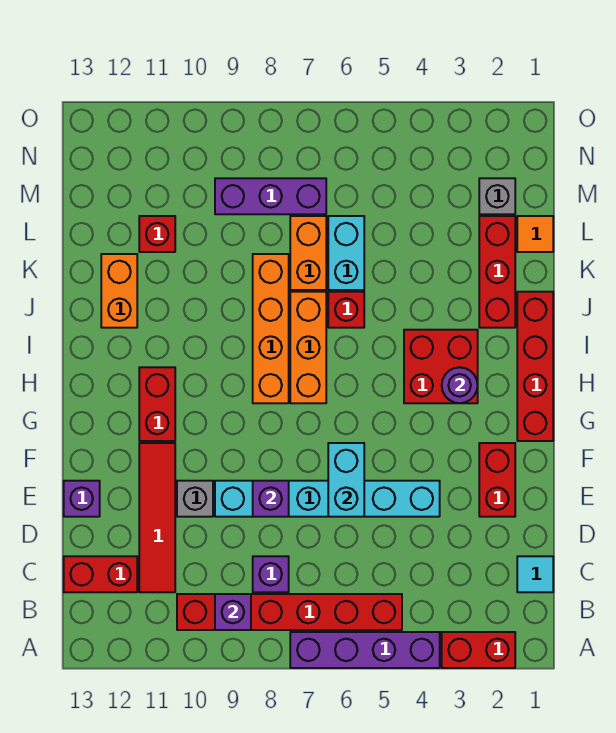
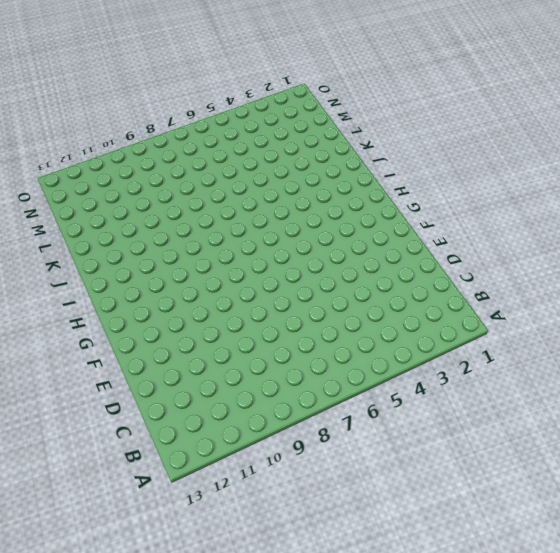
none -> red 1x2 brick [442,632,515,668]
none -> purple 1x4 brick [290,632,440,668]
none -> red 1x6 brick [177,594,402,630]

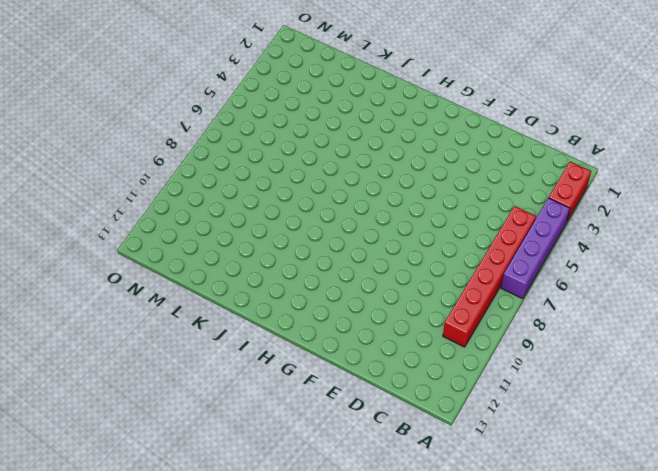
none -> cyan 1x1 tile [517,556,553,592]
none -> purple 1x1 brick [253,556,289,592]
none -> red 1x4 tile [139,443,175,592]

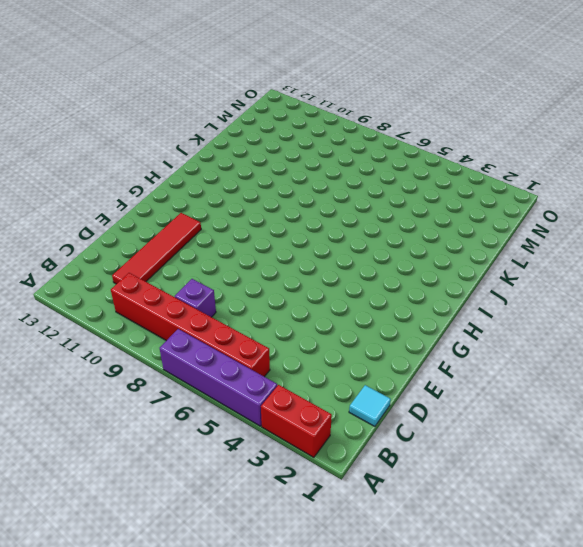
none -> red 1x2 brick [64,556,137,592]
none -> red 1x2 brick [479,443,515,517]
none -> cyan 1x6 brick [215,481,440,517]

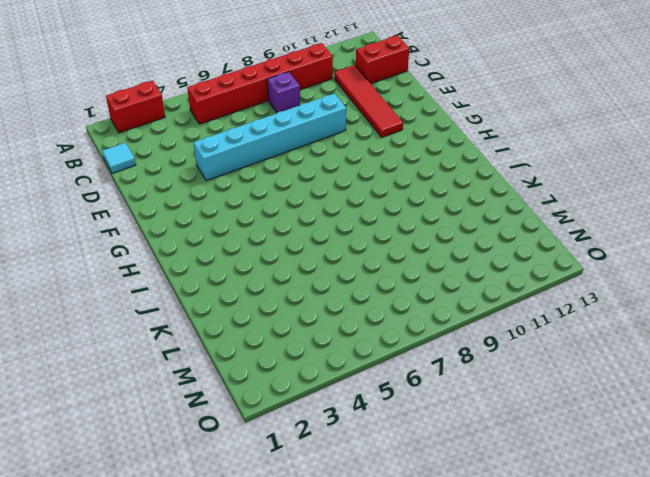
none -> purple 1x4 brick [290,632,440,668]
none -> red 1x2 brick [479,443,515,517]
none -> grey 1x1 brick [177,481,213,517]

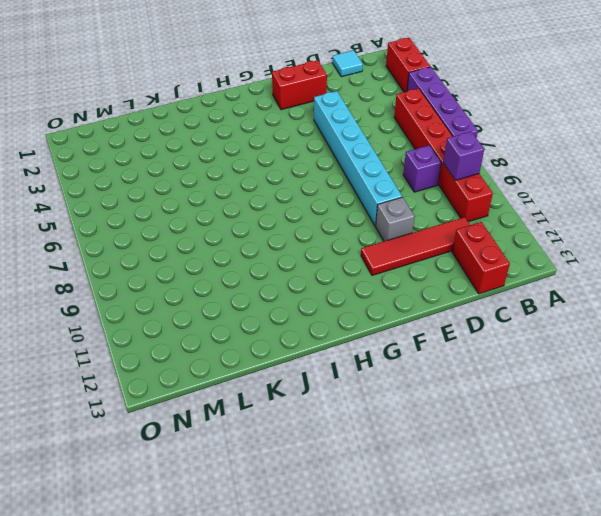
none -> purple 1x1 brick [64,481,100,517]
none -> red 1x4 brick [517,292,553,441]
none -> red 1x2 brick [139,367,175,441]

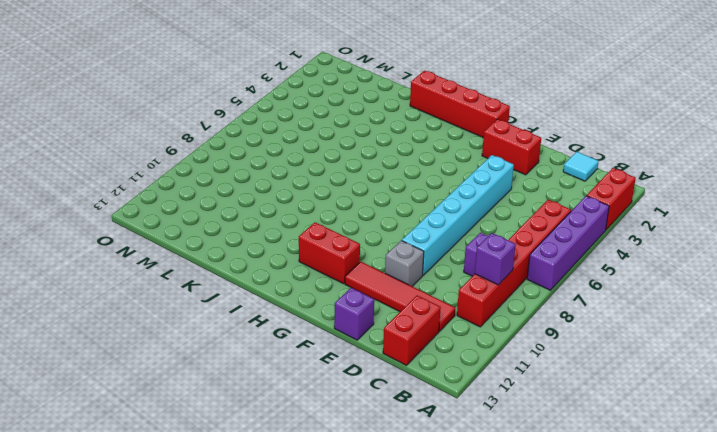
none -> red 2x2 brick [404,330,478,403]
none -> orange 1x3 brick [290,292,326,403]
none -> orange 1x4 brick [253,254,289,403]

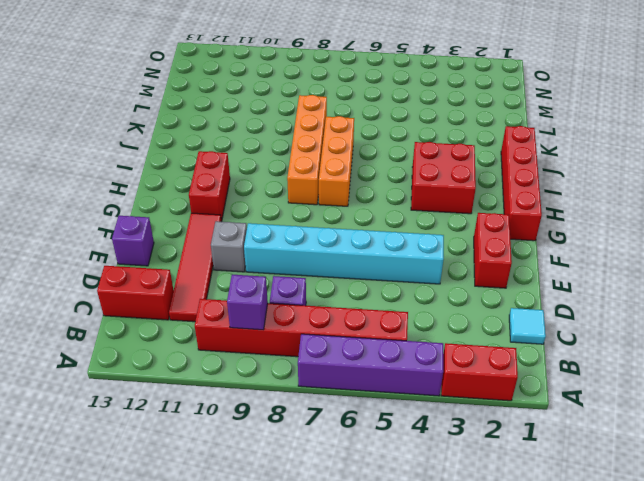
none -> red 1x3 brick [479,216,515,328]
none -> red 1x1 brick [328,292,364,328]
none -> orange 1x2 brick [101,254,137,328]

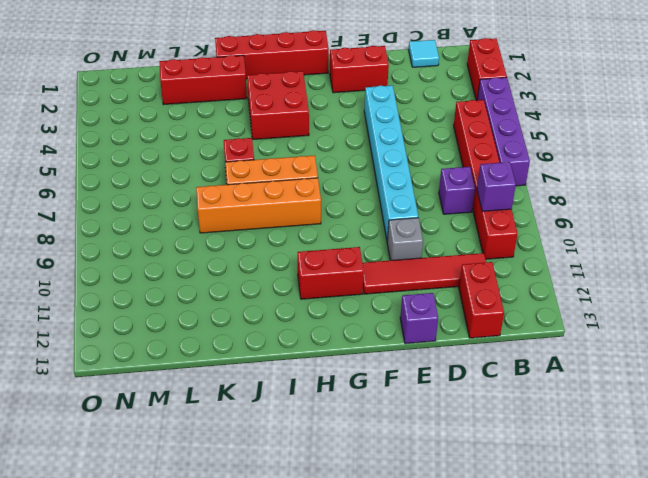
none -> orange 1x2 brick [101,254,137,328]
none -> cyan 1x2 brick [328,216,364,290]
none -> orange 1x2 brick [290,216,326,290]

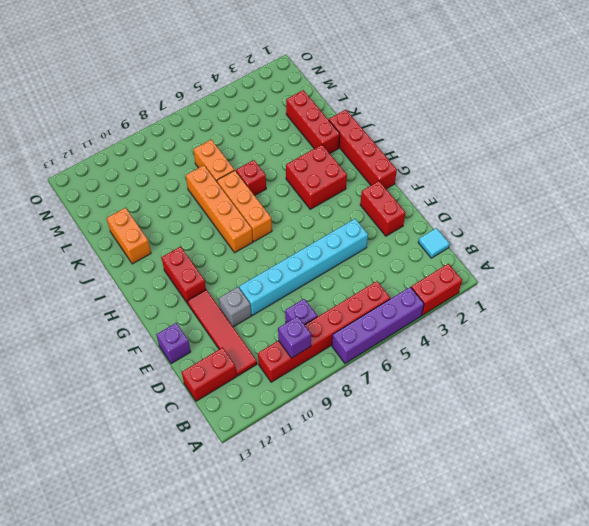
none -> cyan 1x2 brick [328,216,364,290]
none -> orange 1x1 tile [517,216,553,252]
none -> red 1x1 brick [139,216,175,252]

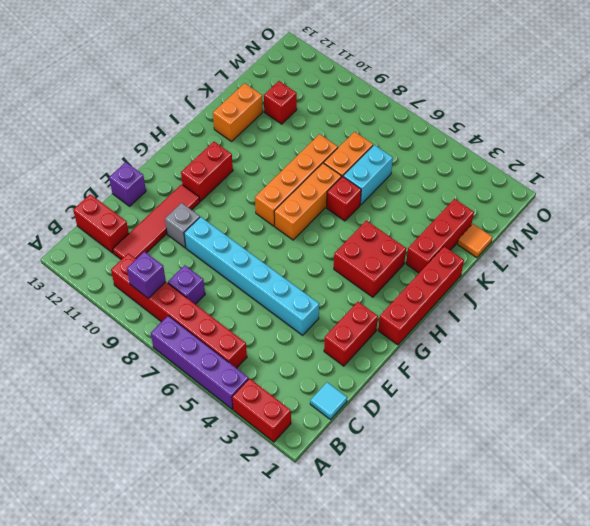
none -> grey 1x1 brick [479,178,515,214]
none -> purple 1x3 brick [215,178,326,214]
none -> cyan 1x2 brick [328,443,364,517]

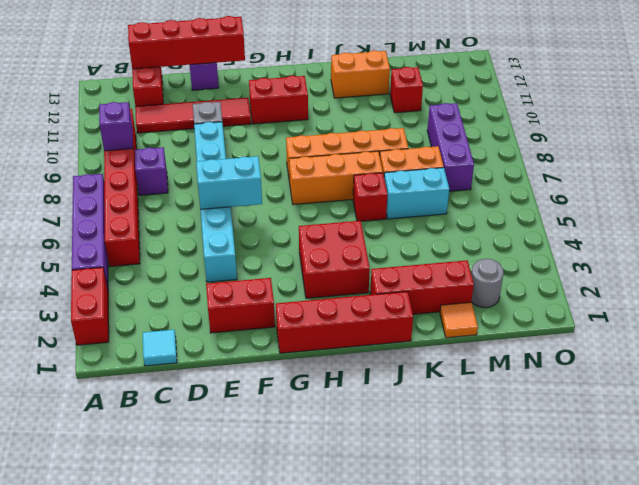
red 1x4 brick [128,16,245,69] -> none
grey 1x1 round brick [471,259,504,308] -> grey 1x1 brick [479,178,515,214]
none -> purple 1x1 brick [253,481,289,517]
none -> purple 1x1 round brick [442,367,478,403]

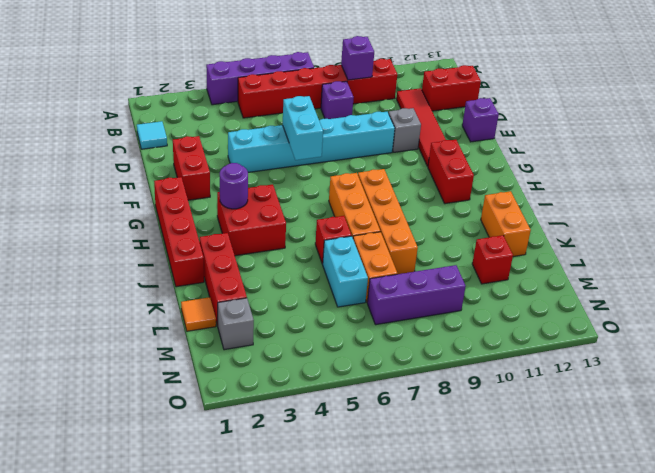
none -> red 1x2 brick [442,632,515,668]
none -> purple 1x1 brick [253,481,289,517]

